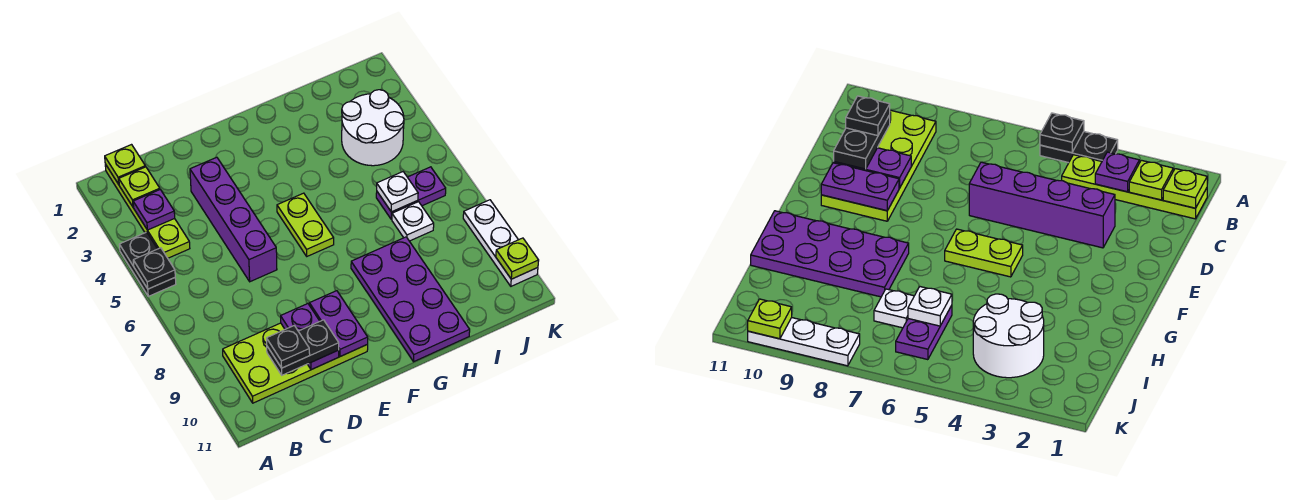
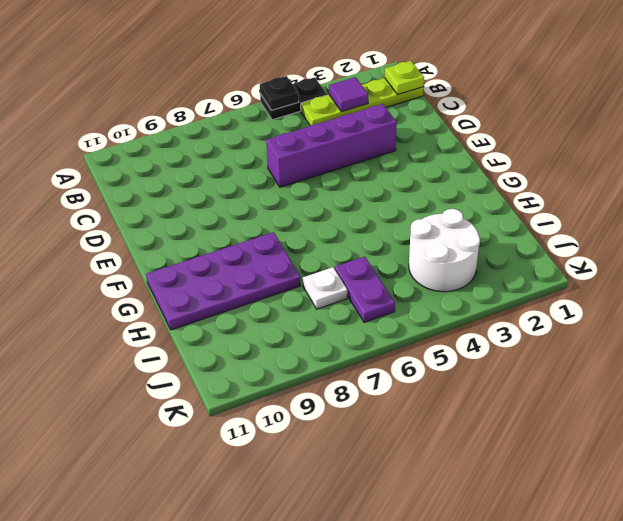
purple 1x1 tile [329,77,368,112] -> purple 1x1 plate [133,190,175,230]
none -> lime 2x4 plate [223,323,368,403]
none -> lime 1x2 plate [277,193,334,256]
none -> white 1x3 plate [463,200,538,286]

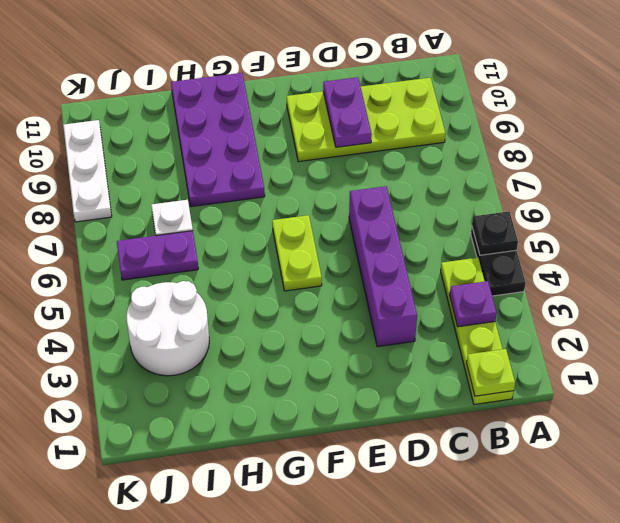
none -> lime 1x1 plate [119,167,160,207]
none -> purple 1x2 plate [309,291,368,356]
none -> white 1x1 plate [377,172,418,212]

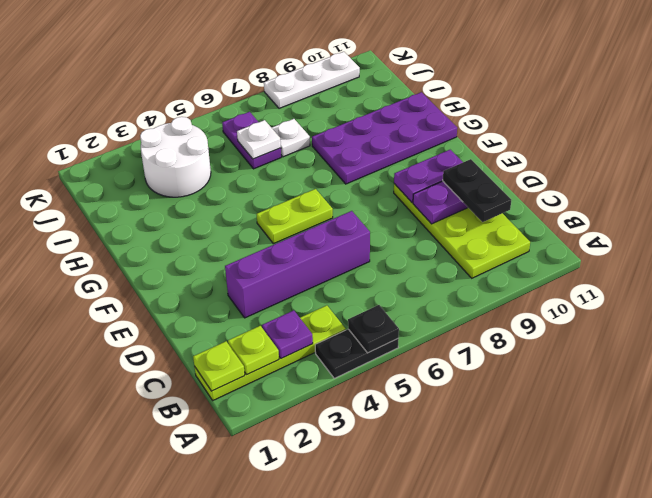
none -> lime 1x1 plate [496,238,539,279]
none -> black 1x1 plate [267,326,310,368]

